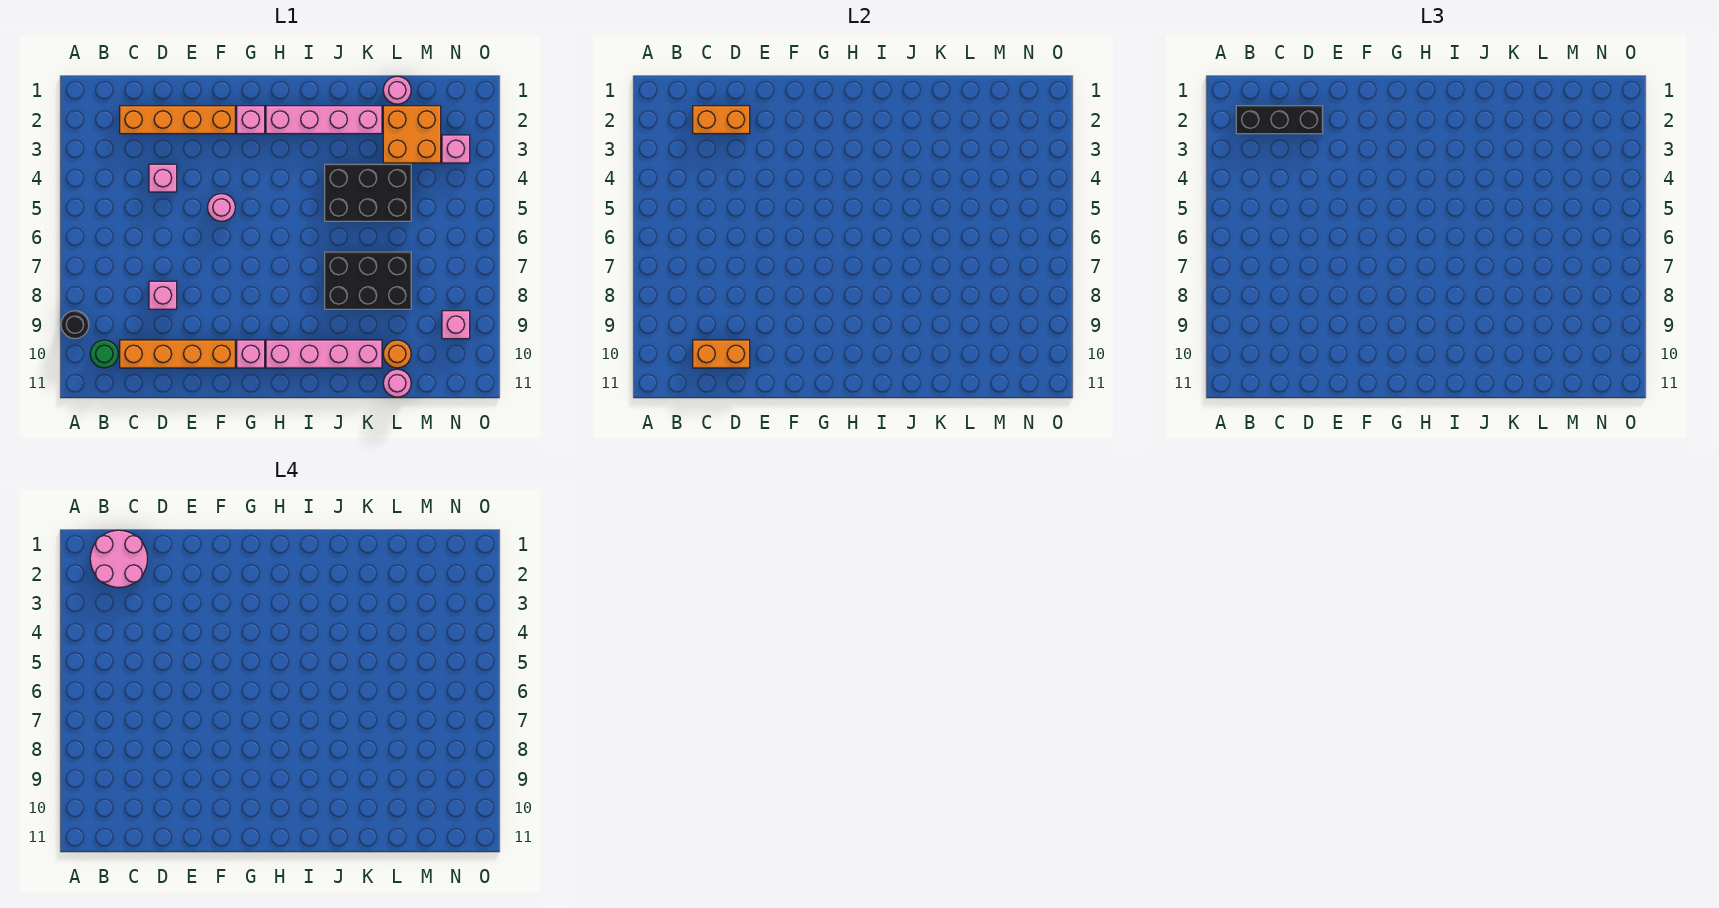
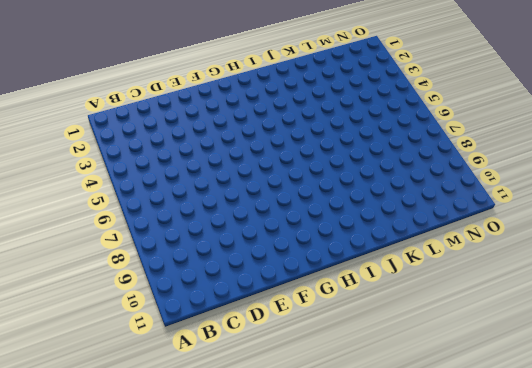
none -> black 1x1 round brick [61,311,89,339]
none -> green 1x1 round brick [90,340,118,368]
none -> orange 1x4 brick [120,106,235,134]

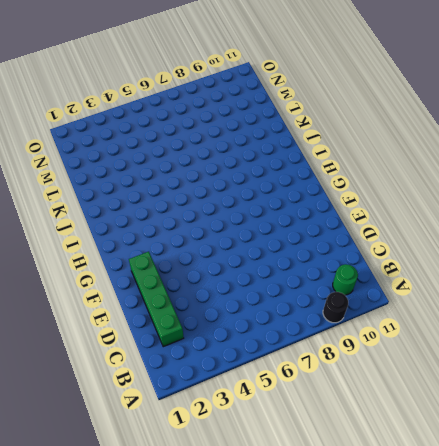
green 1x4 brick [129,252,184,347] -> orange 1x4 brick [120,106,235,134]
none -> orange 1x4 brick [120,340,235,368]
none -> pink 1x1 brick [149,164,177,192]
none -> pink 1x1 brick [149,281,177,309]

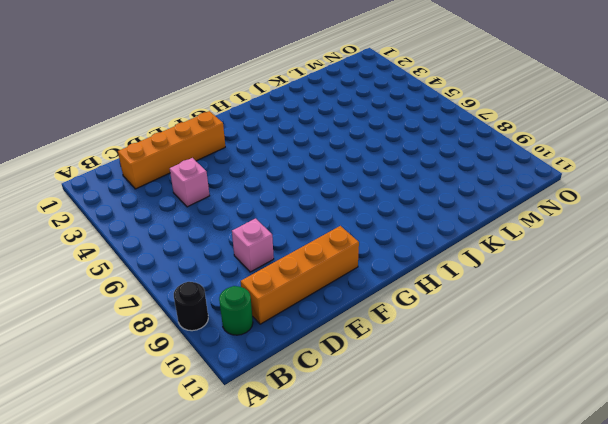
none -> pink 1x1 round brick [208,194,235,221]
none -> pink 1x1 brick [237,106,265,134]
none -> pink 1x1 brick [237,340,265,368]

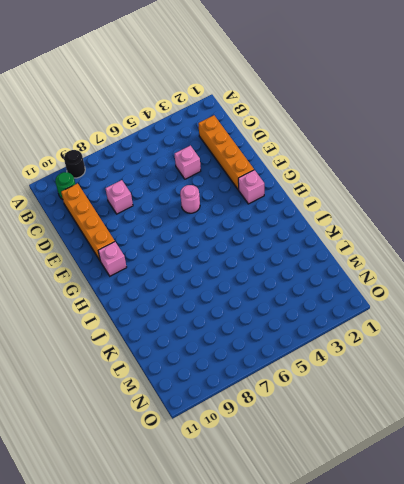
none -> pink 1x4 brick [266,106,382,134]
none -> pink 1x4 brick [266,340,382,368]
none -> black 2x3 brick [325,164,411,221]

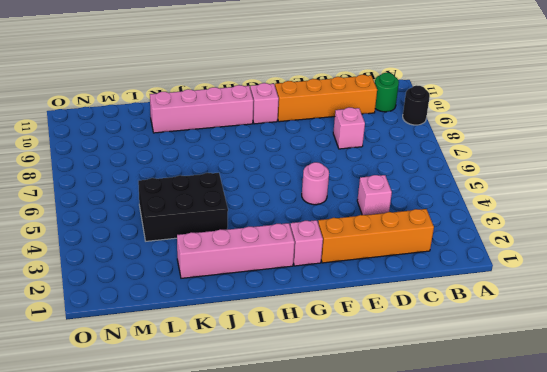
none -> black 2x3 brick [325,252,411,309]
none -> pink 1x1 round brick [383,76,411,104]
none -> orange 2x2 brick [383,106,441,163]

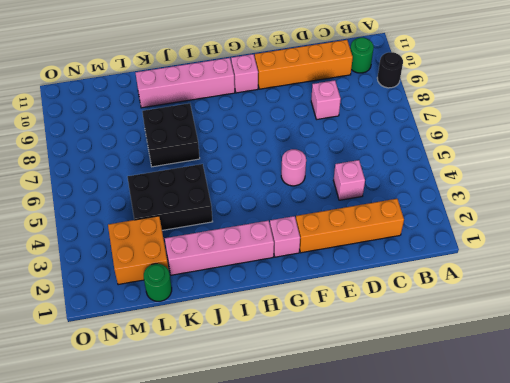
black 2x2 brick [142,103,200,167] -> black 2x3 brick [325,252,411,309]
green 1x1 round brick [144,264,172,301] -> pink 1x1 round brick [383,76,411,104]
none -> orange 1x1 round brick [383,340,411,368]
none -> pink 1x1 round brick [383,369,411,397]
none -> pink 1x1 brick [442,135,470,163]

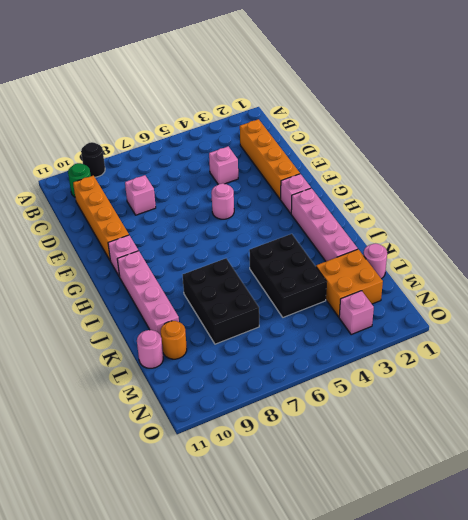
none -> pink 1x1 brick [442,311,470,339]
none -> orange 1x2 brick [693,106,750,134]
none -> orange 1x2 brick [693,340,750,368]

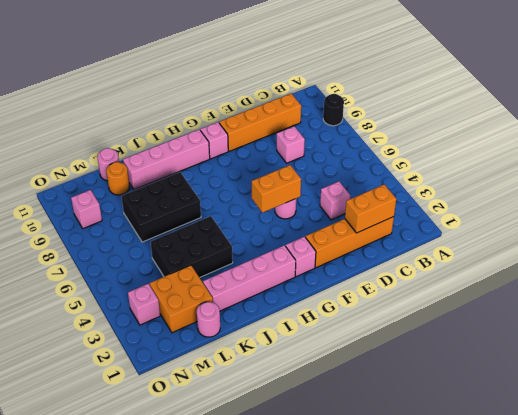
orange 1x2 brick [252,165,301,213] -> orange 1x2 brick moved to [693,340,750,368]
none -> green 1x1 round brick [90,340,118,368]
none -> black 1x3 brick [1236,106,1323,134]
none -> pink 2x2 round brick [90,530,147,588]

